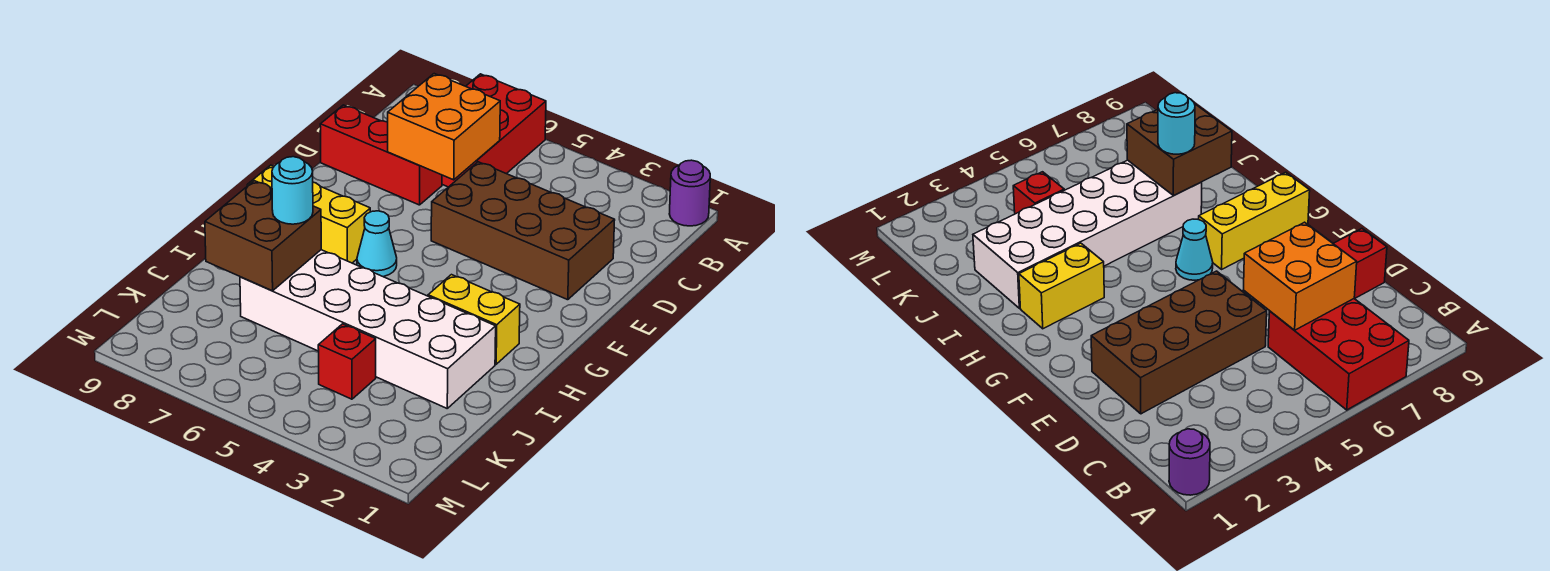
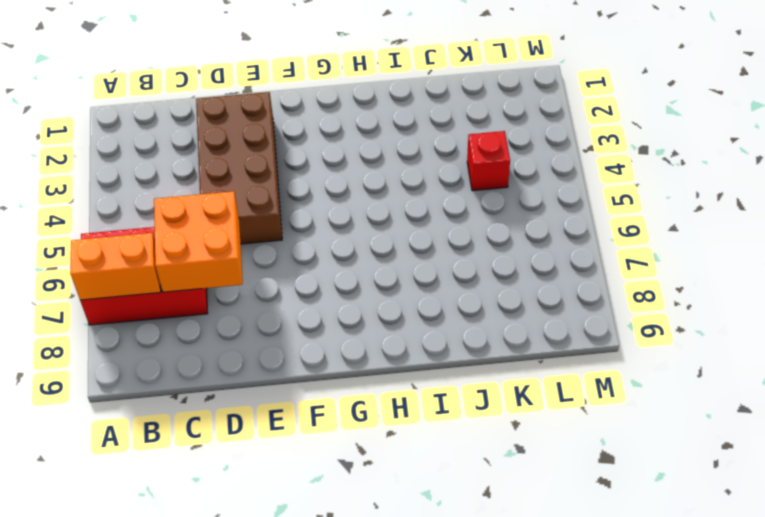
orange 1x2 brick [70,233,161,300] -> none
none -> purple 1x1 round brick [669,160,710,226]
none -> red 1x3 brick [320,105,442,205]
none -> cyan 1x1 cone [357,211,397,277]

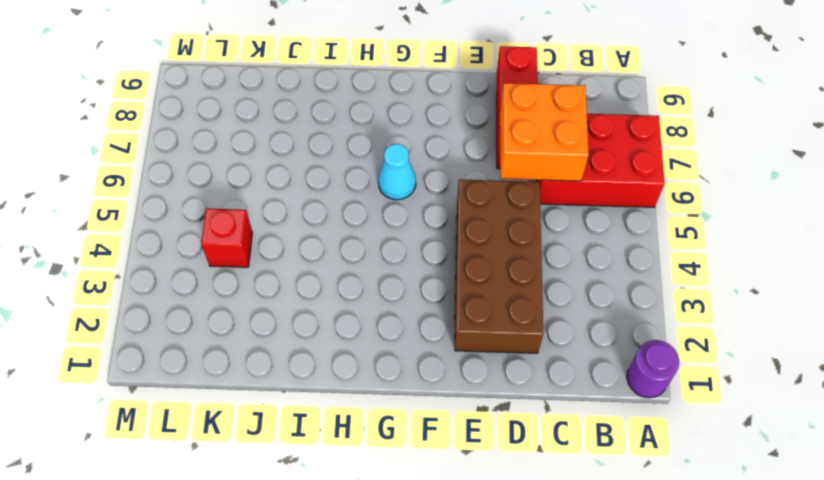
none -> yellow 1x3 brick [247,165,370,263]
none -> yellow 1x2 brick [428,275,520,364]
none -> white 2x6 brick [240,250,496,408]

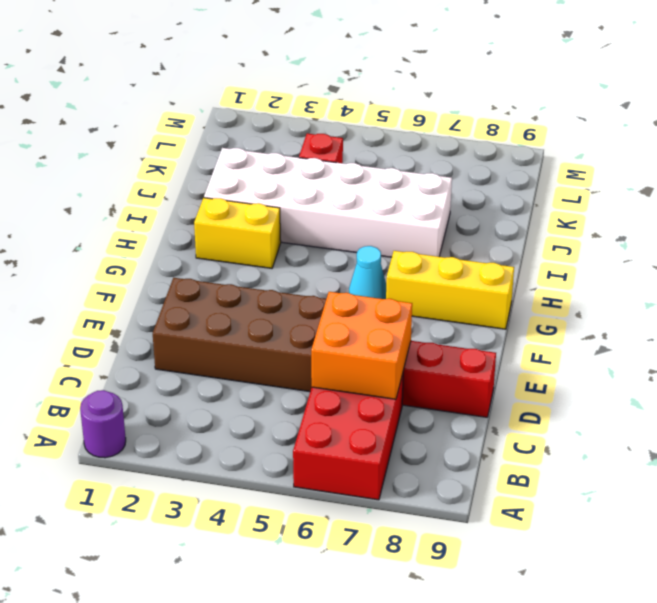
none -> brown 2x2 brick [205,181,321,291]
none -> cyan 1x1 round brick [272,157,313,224]

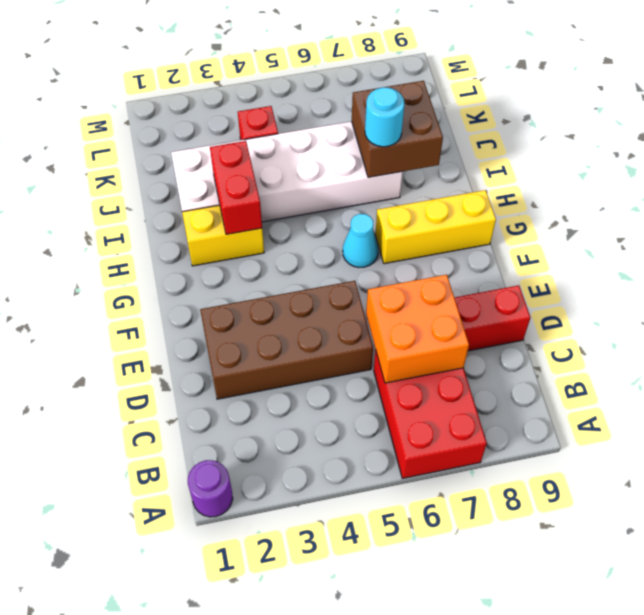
red 1x2 brick [210,141,262,234] -> none

